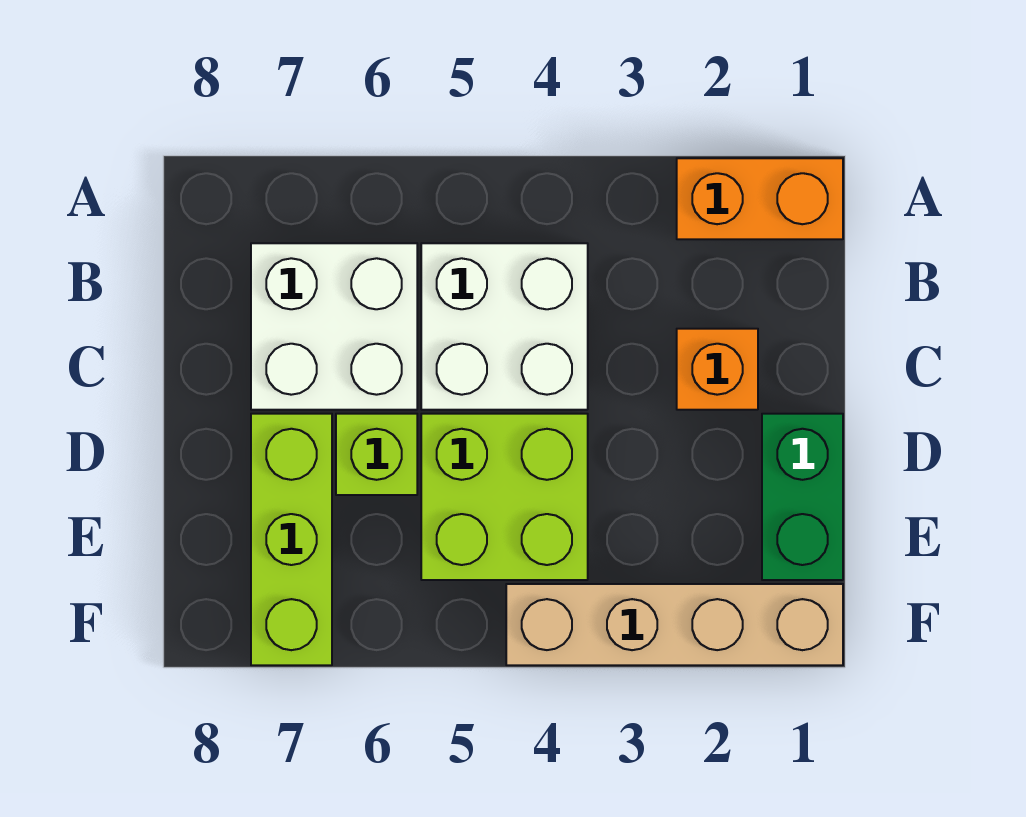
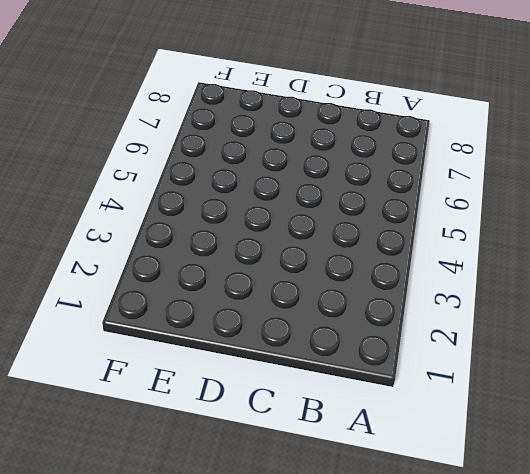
none -> orange 1x2 brick [677,158,843,239]
none -> white 2x2 brick [421,243,588,410]

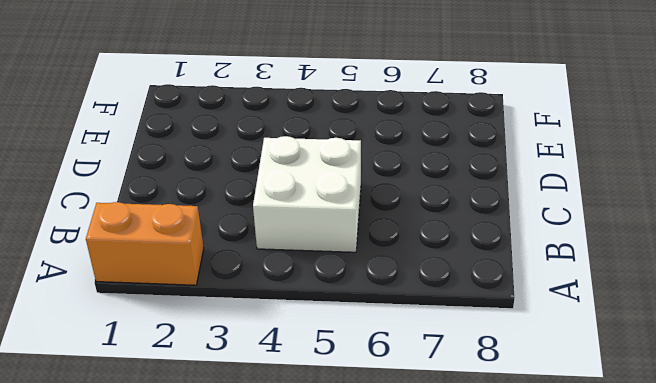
none -> white 2x2 brick [251,243,417,410]
none -> orange 1x1 brick [677,329,758,410]

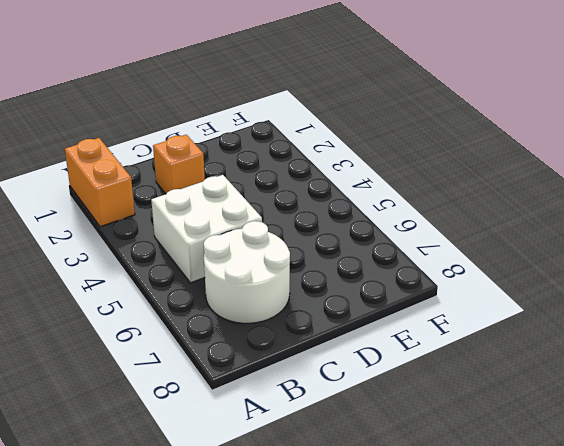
white 2x2 round brick [204,221,290,323] -> white 2x2 brick [251,243,417,410]
none -> green 1x2 brick [762,414,843,580]
none -> lime 2x2 brick [421,414,588,580]

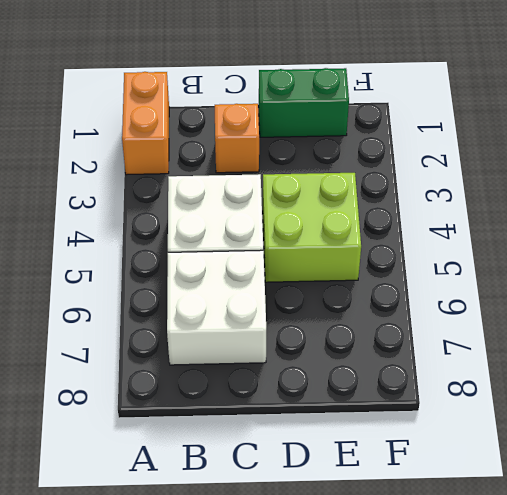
none -> lime 1x1 brick [336,414,417,495]
none -> lime 1x3 brick [251,414,332,665]

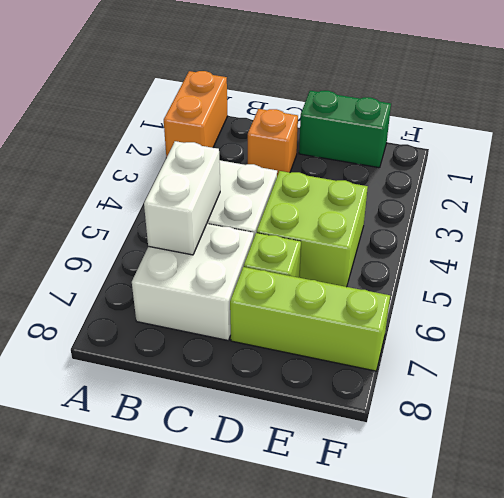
white 1x2 brick [144,141,220,255] -> none
none -> tan 1x4 brick [506,584,843,665]

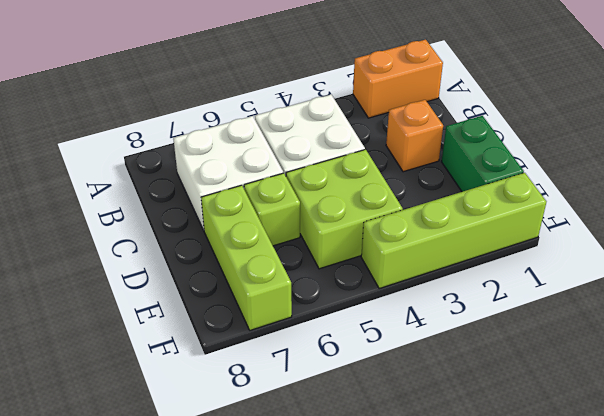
lime 1x4 brick [361,173,546,288] -> tan 1x4 brick [506,584,843,665]

